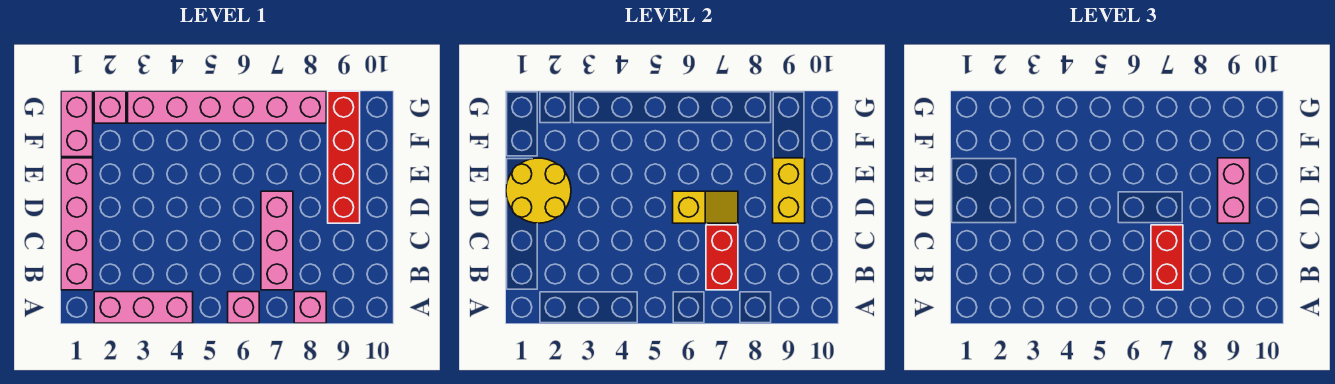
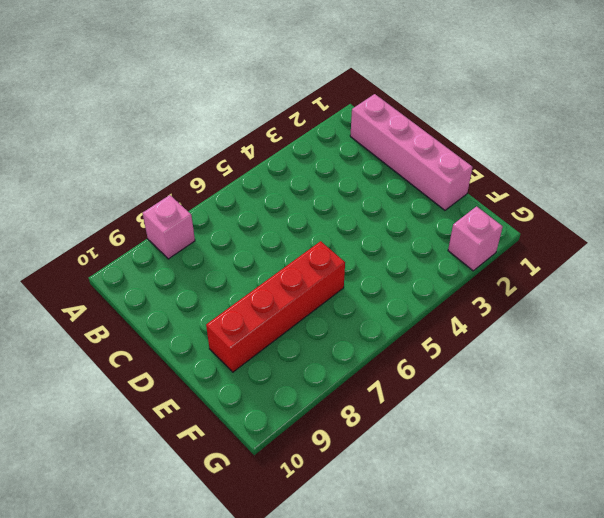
red 1x4 brick [206,241,345,372] -> red 1x4 brick turned to [328,91,360,223]
none -> pink 1x3 brick [94,292,193,323]
none -> pink 1x1 brick [228,292,259,323]
none -> pink 1x3 brick [261,191,293,290]

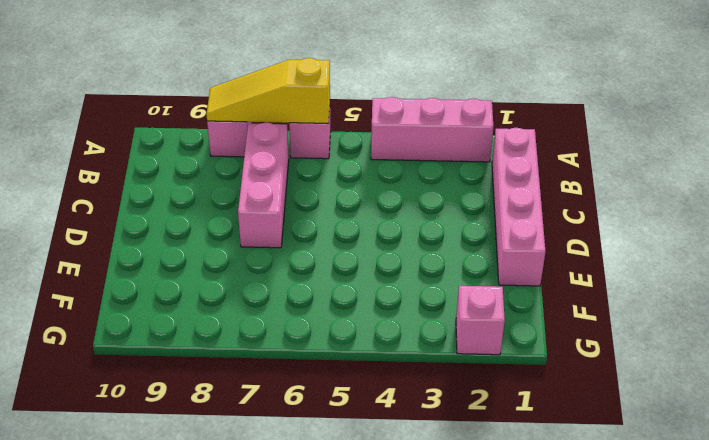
yellow 1x3 slope [206,58,330,123] -> none
none -> red 1x4 brick [328,91,360,223]
none -> pink 1x2 brick [61,91,93,157]
none -> pink 1x6 brick [128,91,326,123]

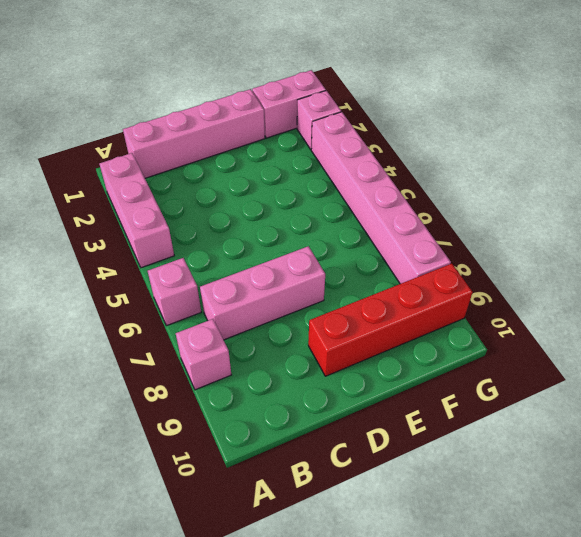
none -> red 1x2 brick [706,225,738,290]
none -> yellow 2x2 round brick [506,158,571,223]
none -> yellow 1x2 slope [673,191,738,223]

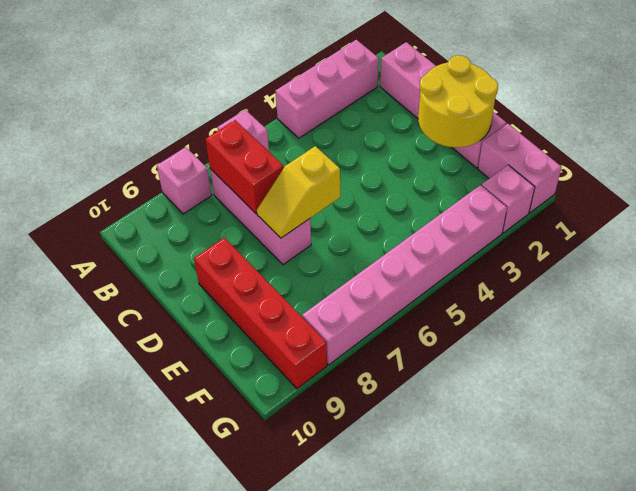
none -> yellow 1x2 brick [773,158,805,223]
none -> red 1x2 brick [1151,225,1183,290]
none -> pink 1x2 brick [1218,158,1250,223]

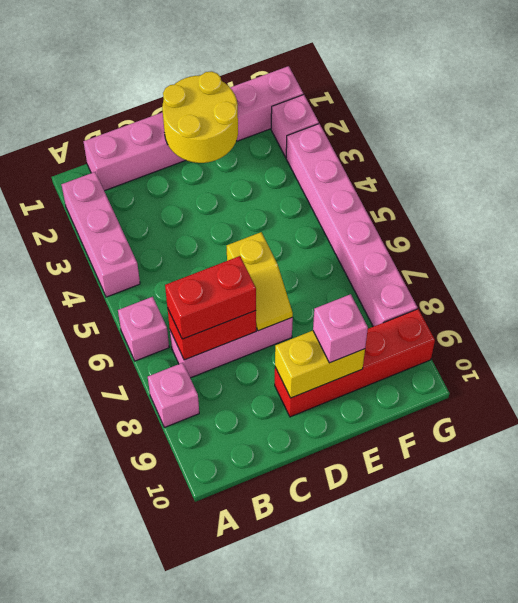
pink 1x1 brick [313,294,368,363] -> pink 1x2 brick [1218,158,1250,223]

